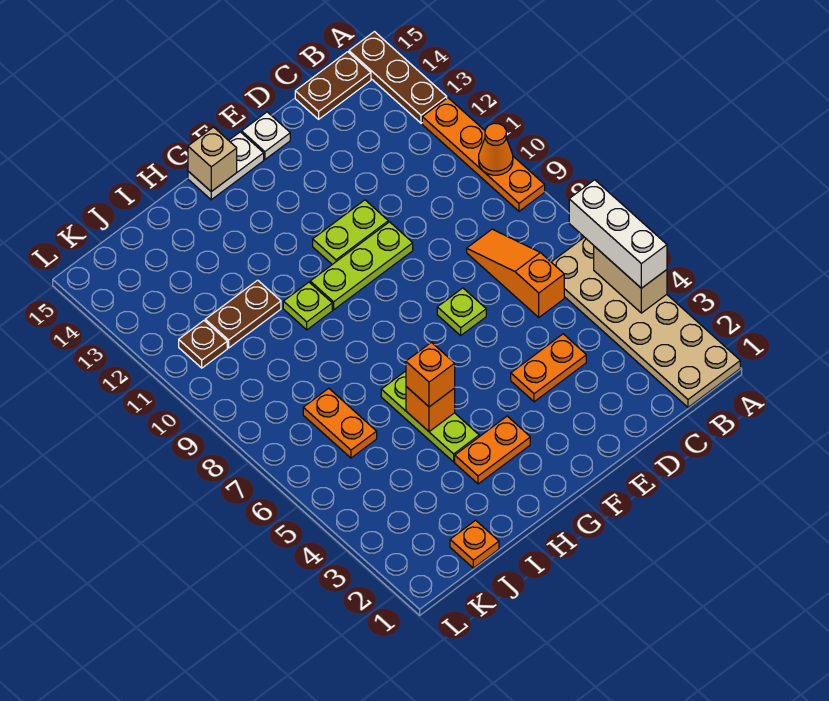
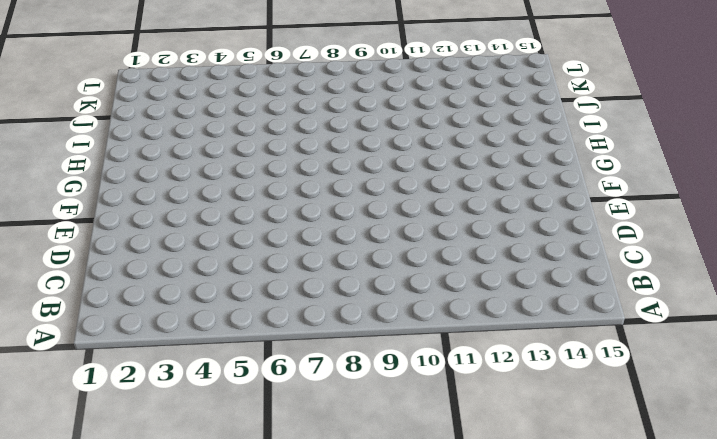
none -> tan 2x6 plate [552,237,740,407]
none -> orange 1x4 plate [422,98,545,211]
none -> brown 1x3 plate [349,32,447,123]

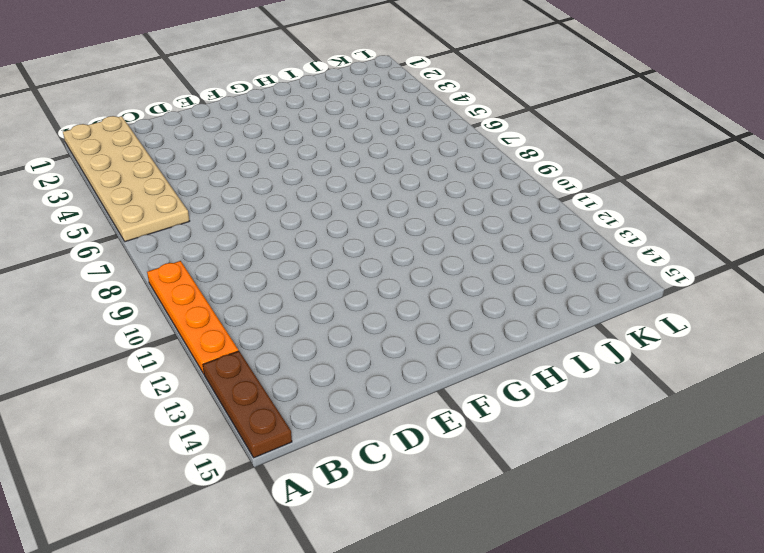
none -> brown 1x2 plate [295,52,371,119]
none -> orange 1x3 slope [467,229,564,317]
none -> orange 1x2 plate [511,334,586,402]

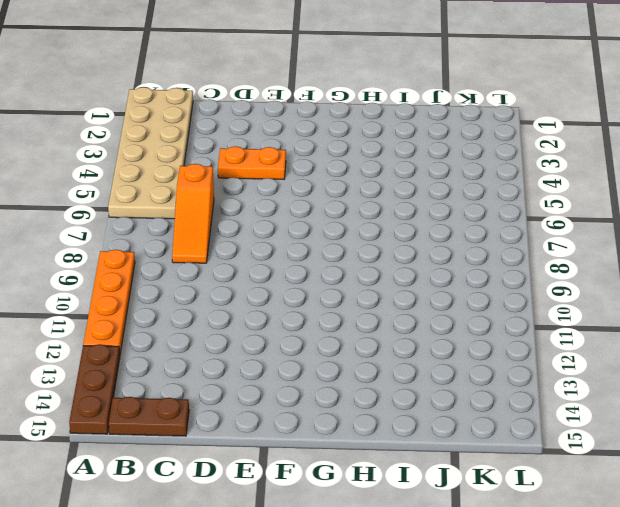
none -> lime 1x1 plate [437,288,486,335]
none -> lime 1x3 plate [310,222,413,310]
none -> lime 1x2 plate [313,200,388,264]

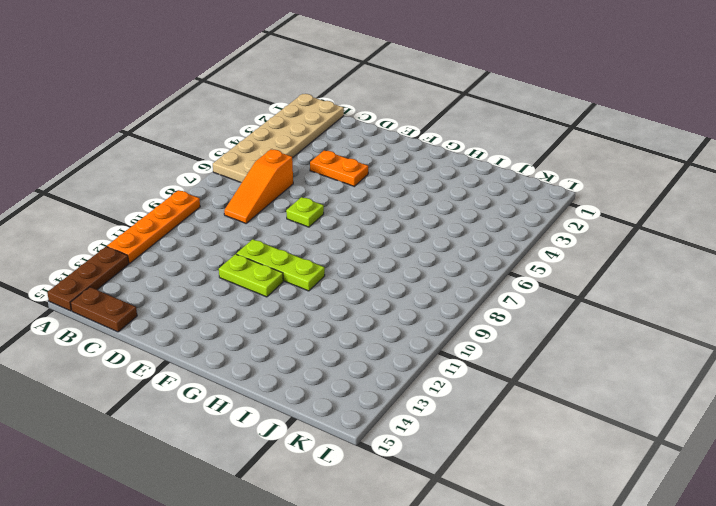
none -> white 1x1 plate [242,112,290,160]
none -> white 1x2 plate [188,132,264,200]
none -> orange 1x2 plate [455,416,530,484]

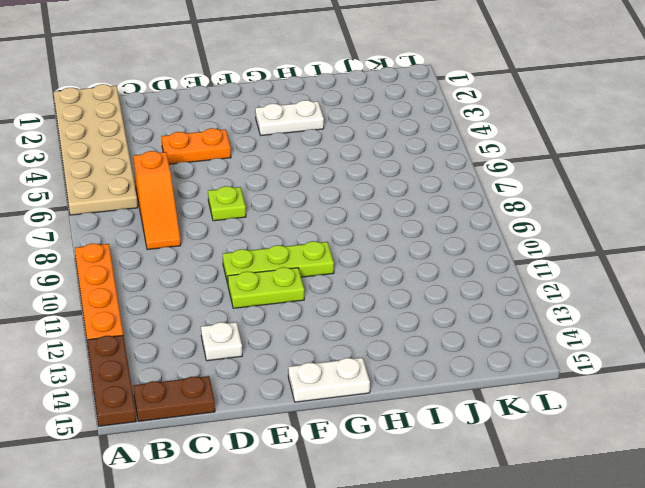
white 1x1 plate [201,322,242,361] -> white 1x1 plate moved to [242,112,290,160]
white 1x2 plate [255,100,324,135] -> orange 1x2 plate [455,416,530,484]
none -> lime 1x3 plate [381,371,479,462]
none -> lime 1x1 plate [283,282,332,330]
none -> brown 1x2 plate [205,280,281,348]

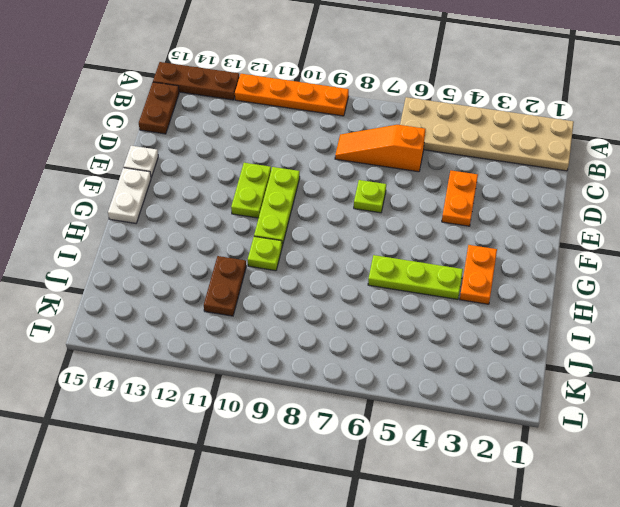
none -> orange 1x1 plate [450,520,499,568]
none -> orange 1x2 plate [303,388,377,458]
none -> brown 1x1 plate [179,321,227,368]

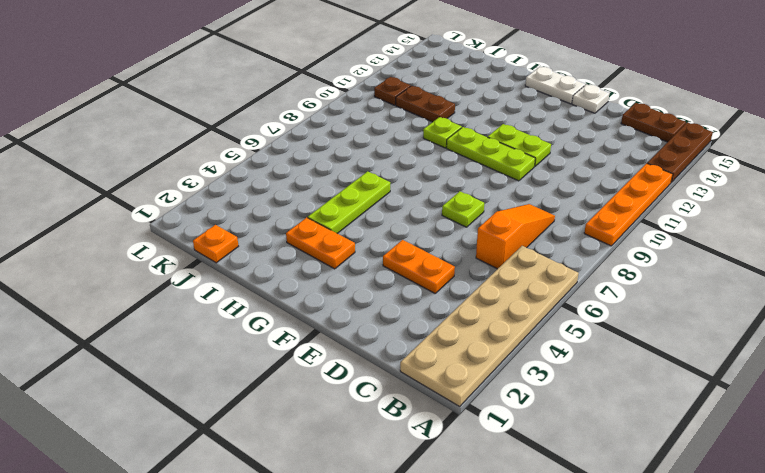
none -> orange 1x2 plate [303,388,377,458]
none -> tan 1x2 brick [594,246,667,313]
none -> orange 1x1 cone [479,123,513,175]

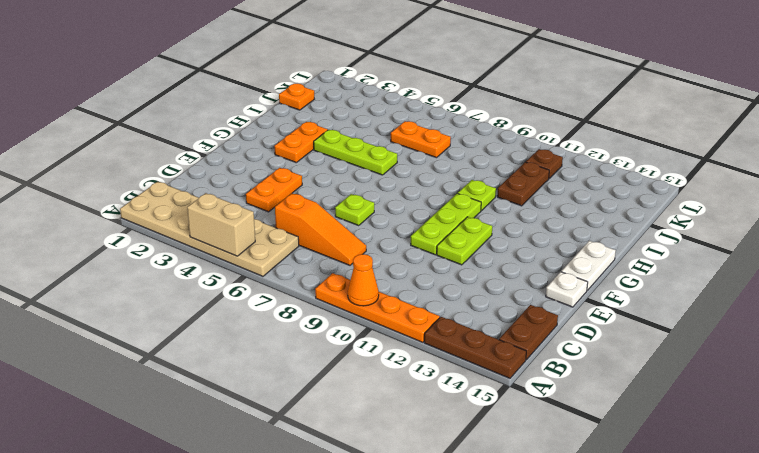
none -> tan 1x1 brick [188,127,237,192]
none -> orange 1x1 brick [406,387,455,432]
none -> white 1x3 brick [569,180,667,288]

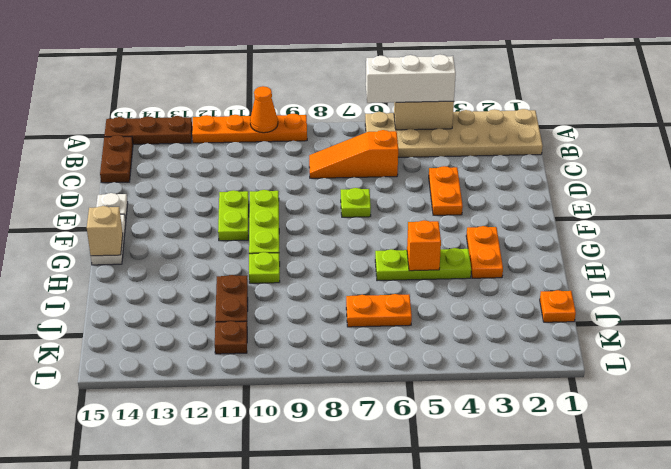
none -> orange 1x1 brick [406,342,455,407]

